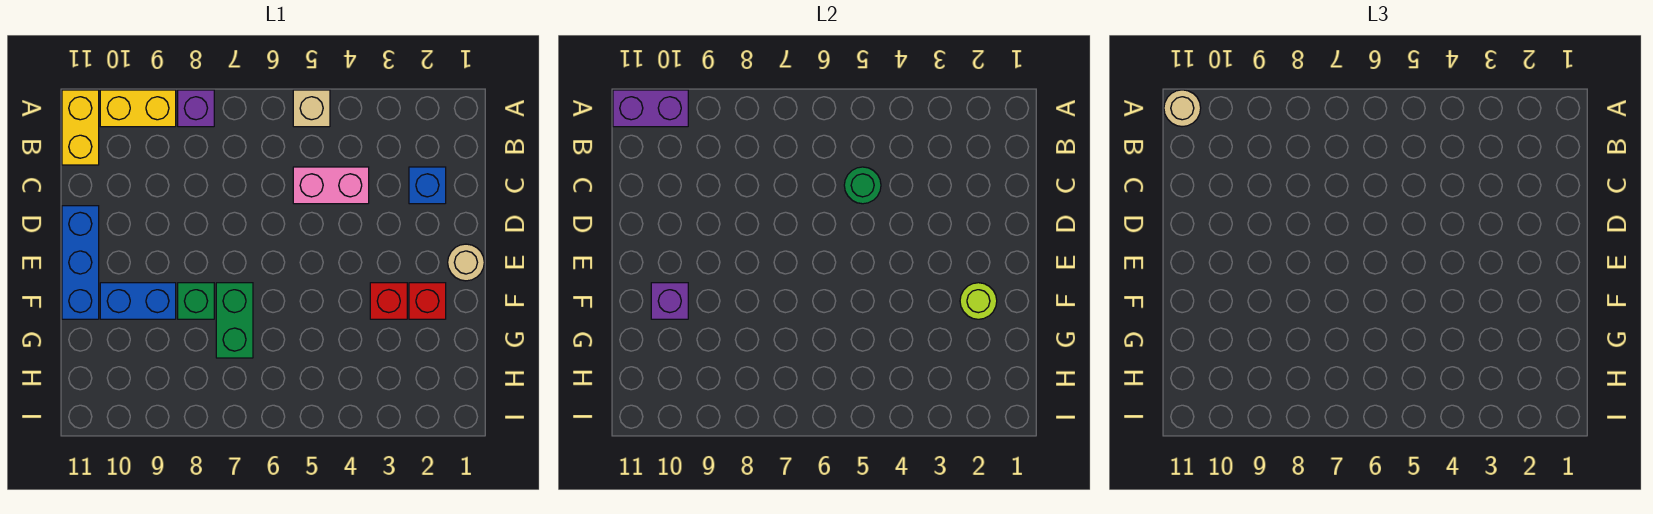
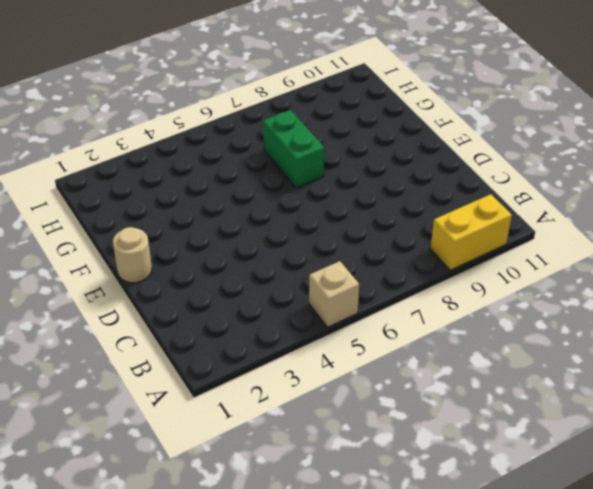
none -> purple 1x1 brick [178,90,214,127]
none -> yellow 1x2 brick [62,90,99,165]
none -> blue 1x1 brick [409,167,446,204]

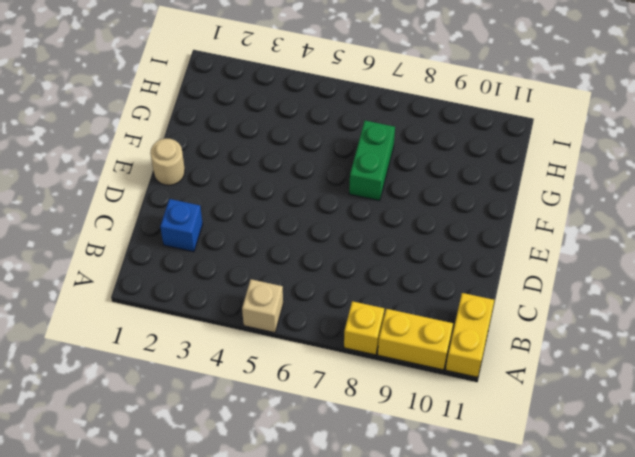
yellow 1x1 brick [344,301,384,355] -> purple 1x1 brick [178,90,214,127]
none -> pink 1x2 brick [293,167,369,204]
none -> blue 1x3 brick [62,206,99,319]
none -> red 1x1 brick [409,283,446,319]

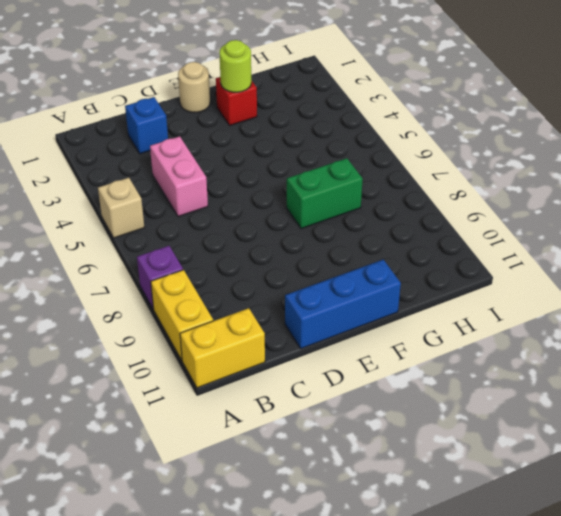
none -> red 1x1 brick [370,283,407,319]
none -> green 1x1 brick [178,283,214,319]
none -> blue 1x2 brick [100,283,176,319]

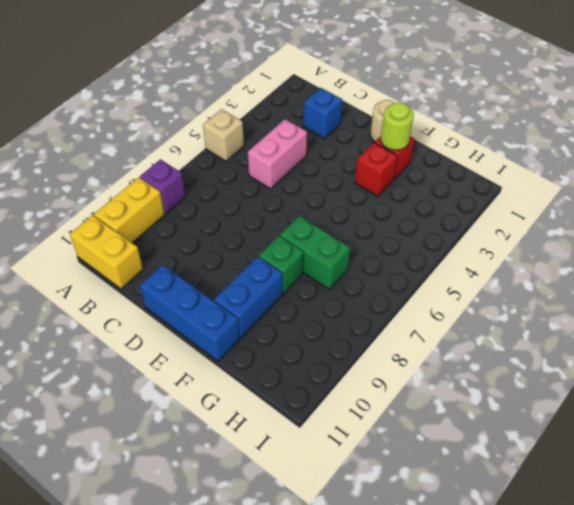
none -> purple 1x2 brick [613,90,688,127]
none -> green 1x1 round brick [844,167,881,204]
none -> purple 1x1 brick [651,283,688,319]

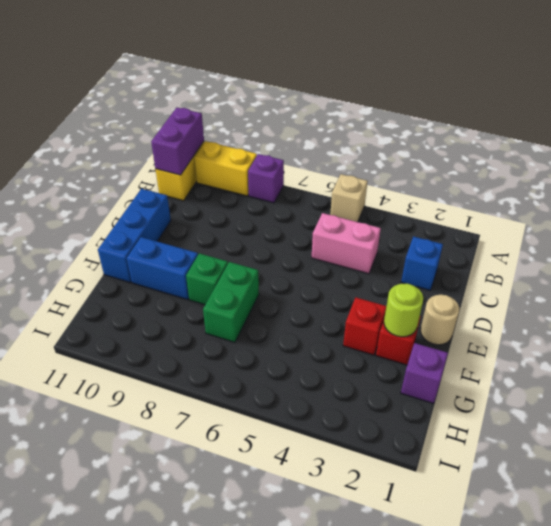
purple 1x2 brick [151,108,204,175] -> purple 1x2 brick turned to [613,90,688,127]
purple 1x1 brick [401,343,448,404] -> purple 1x1 brick moved to [651,283,688,319]
none -> green 1x1 round brick [844,167,881,204]
none -> tan 1x1 round brick [1164,90,1201,127]

